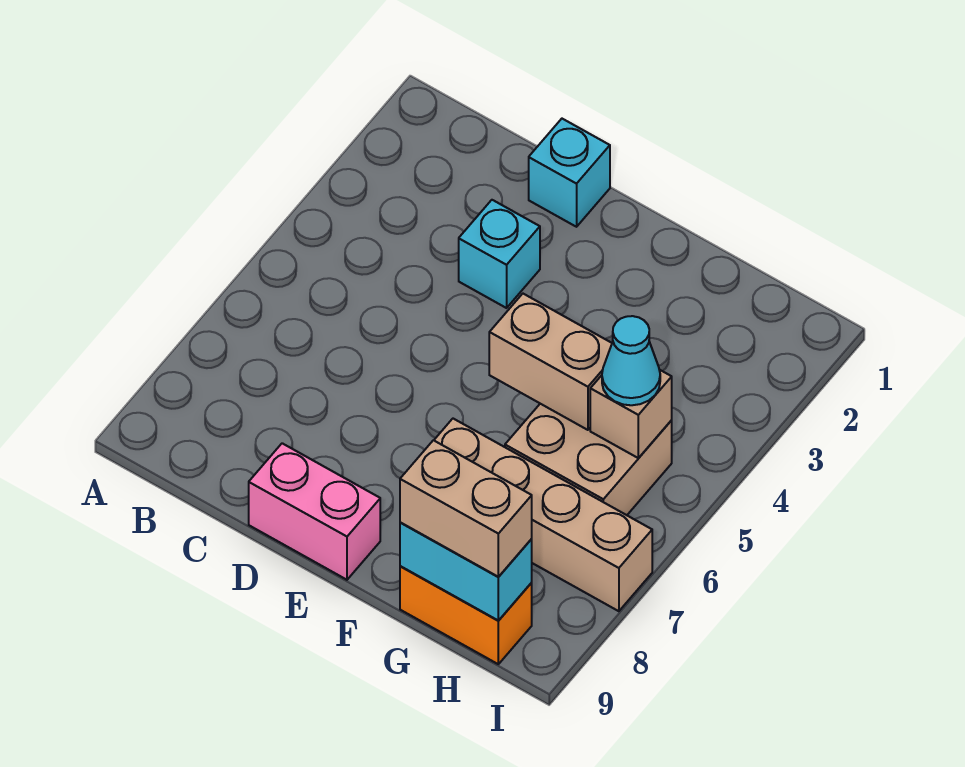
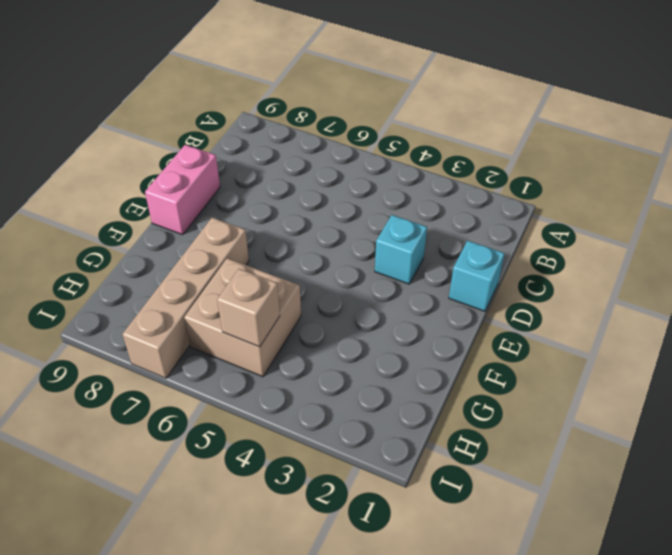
none -> orange 1x2 brick [400,566,532,664]
none -> tan 1x2 brick [489,294,612,430]

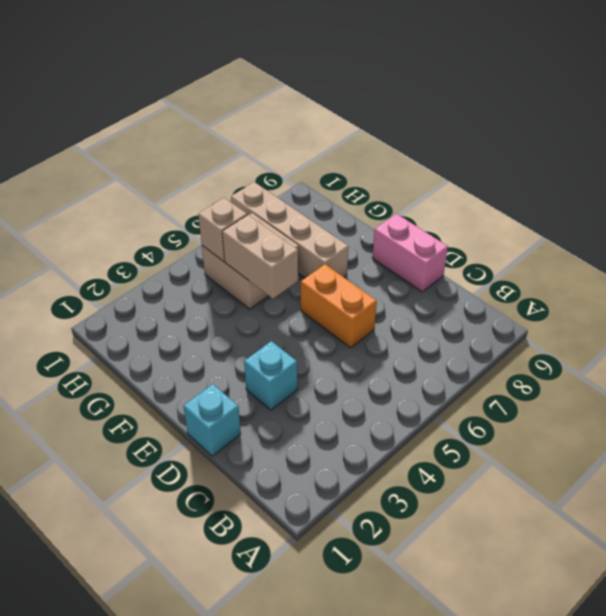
orange 1x2 brick [301,264,377,348] -> orange 1x2 brick moved to [400,566,532,664]
none -> cyan 1x2 brick [400,523,532,621]
none -> tan 1x2 brick [400,440,532,577]

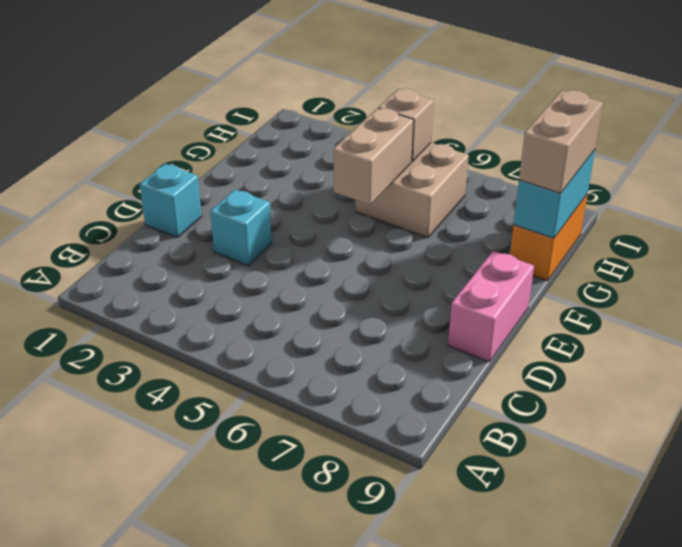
none -> tan 1x4 brick [434,419,652,611]
none -> cyan 1x1 cone [602,316,660,405]

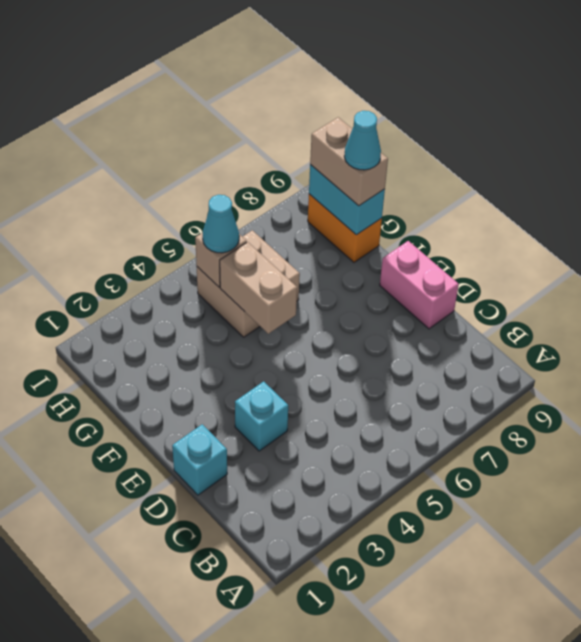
cyan 1x1 cone [344,111,381,170] -> none
none -> tan 1x4 brick [434,419,652,611]

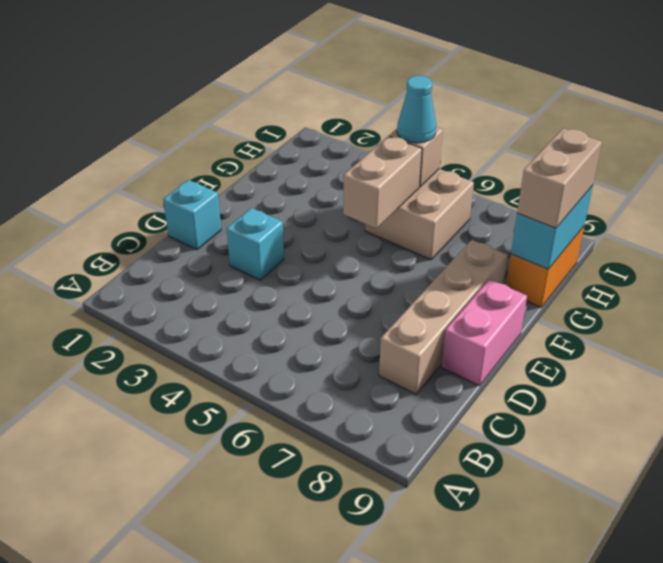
tan 1x4 brick [379,240,508,394] -> tan 1x4 brick moved to [434,419,652,611]

